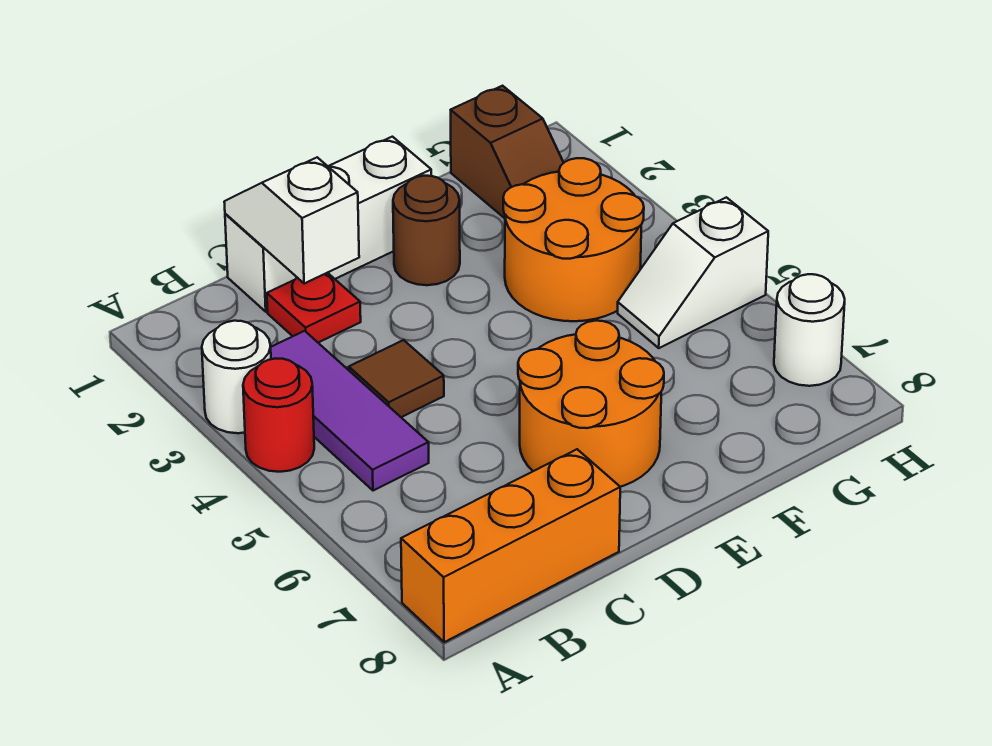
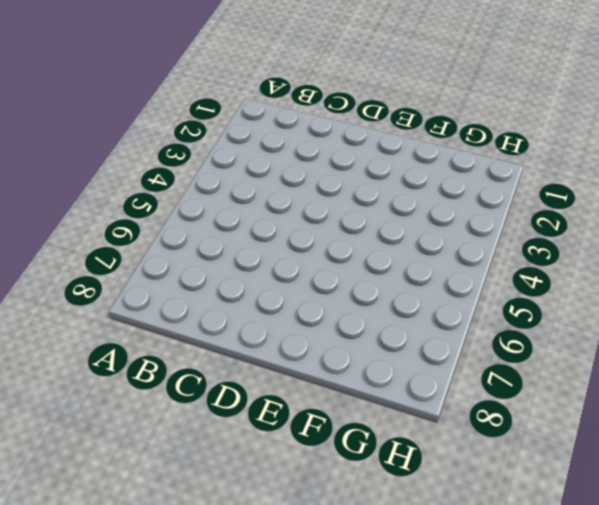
none -> white 1x1 round brick [202,321,271,433]
none -> red 1x1 round brick [243,359,314,472]
none -> orange 1x3 brick [401,449,620,642]

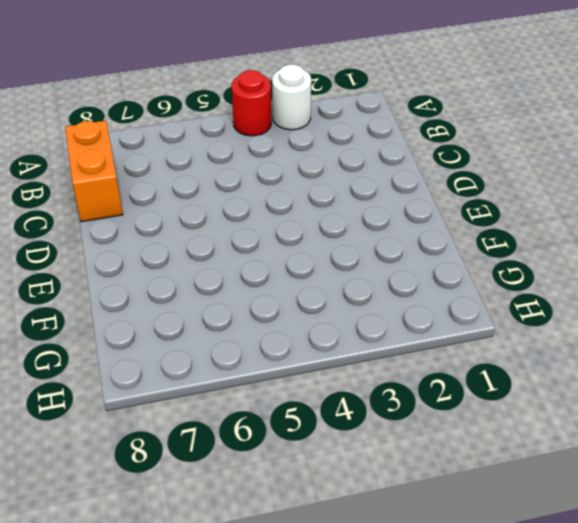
orange 1x2 brick [65,120,123,222] -> orange 1x3 brick [401,449,620,642]
none -> purple 1x3 tile [271,331,429,491]
none -> white 1x3 brick [225,137,431,312]
none -> red 1x1 plate [267,273,361,343]

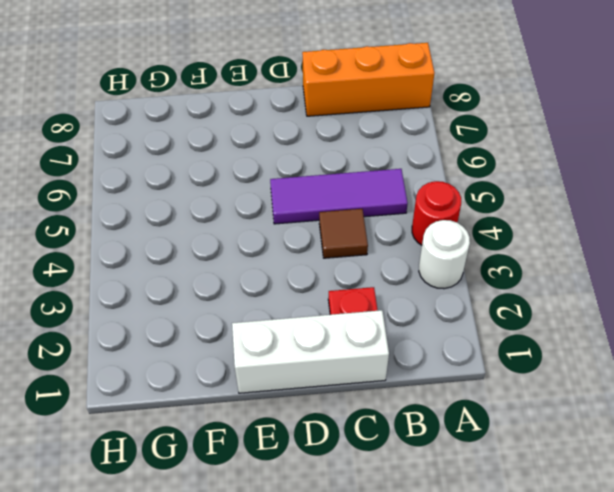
purple 1x3 tile [270,169,408,224] -> purple 1x3 tile turned to [271,331,429,491]
none -> orange 2x2 round brick [518,321,664,487]
none -> brown 1x1 round brick [393,176,460,285]
none -> orange 2x2 round brick [503,158,644,321]

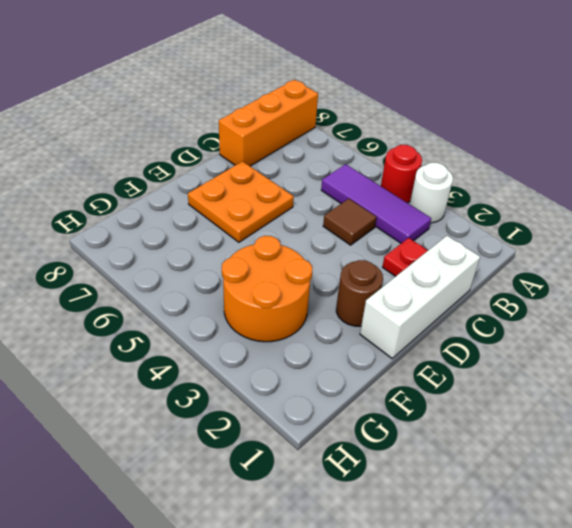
orange 2x2 plate [188,161,294,242] -> orange 2x2 round brick [518,321,664,487]
none -> brown 1x2 slope [451,86,564,218]
none -> white 1x2 slope [618,197,768,348]
none -> white 1x1 round brick [774,274,845,386]

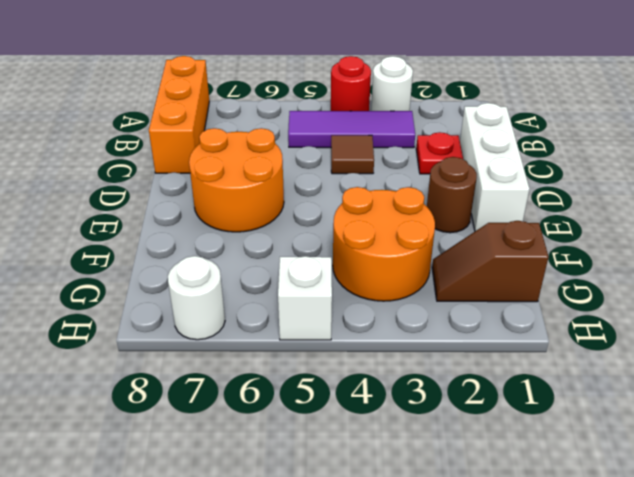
none -> white 1x2 slope [224,157,359,284]

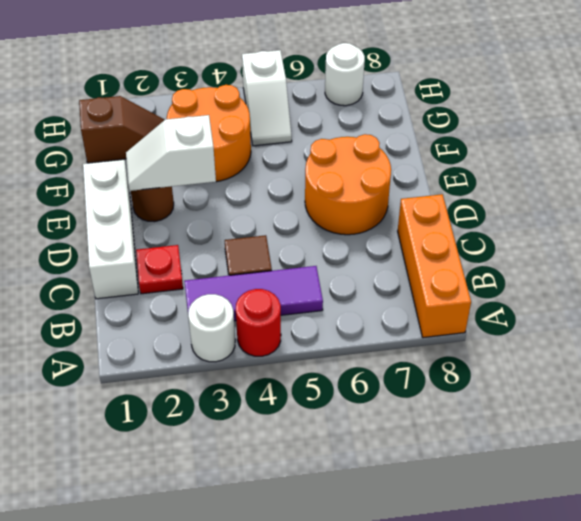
white 1x2 slope [126,115,216,191] -> white 1x2 slope moved to [224,157,359,284]

